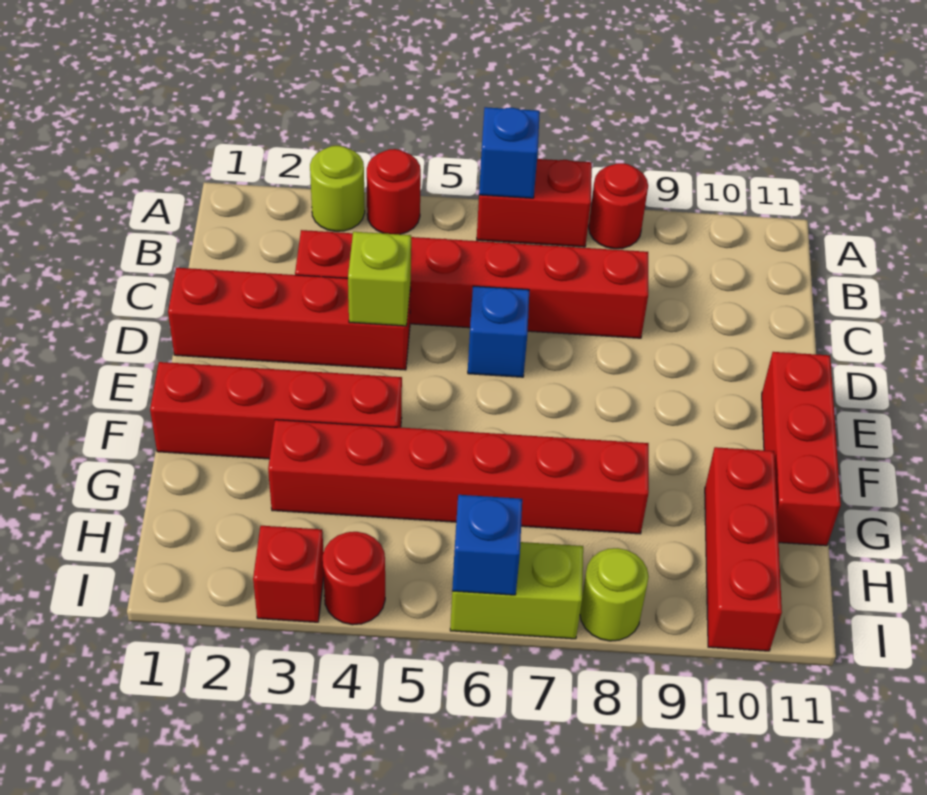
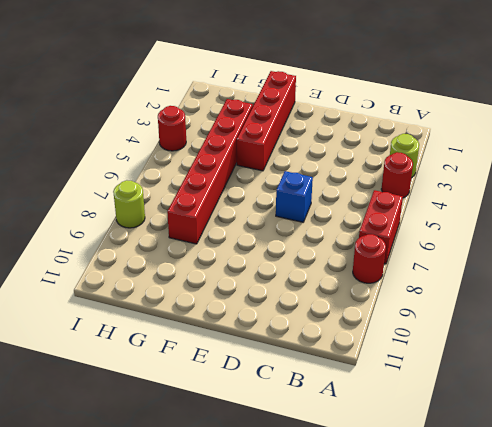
none -> red 1x6 brick [295,230,648,338]
none -> red 1x4 brick [168,268,411,370]
none -> red 1x3 brick [762,352,841,546]

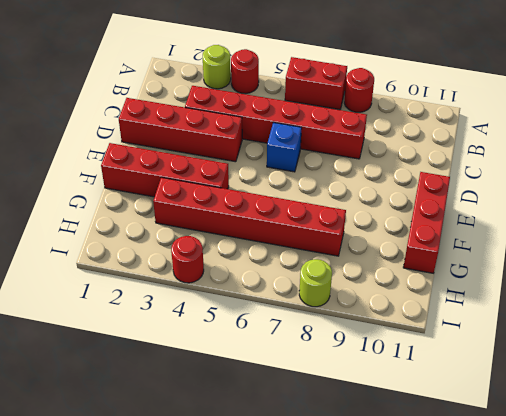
none -> red 1x3 brick [705,447,782,651]
none -> red 1x1 brick [253,526,324,622]
none -> lime 1x2 brick [450,542,583,639]

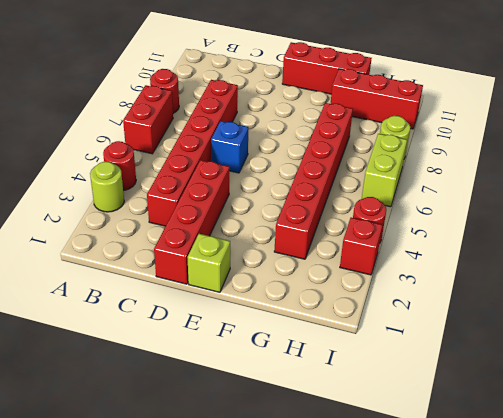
lime 1x1 brick [188,234,230,292] -> lime 1x1 brick moved to [348,232,411,326]
none -> red 1x4 brick [150,362,402,459]
none -> blue 1x1 brick [479,107,540,198]
none -> blue 1x1 brick [452,495,522,595]

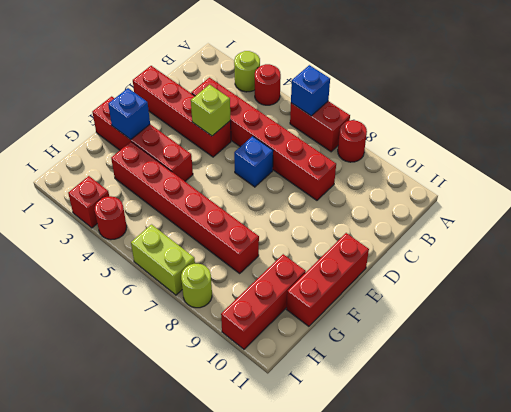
blue 1x1 brick [108,88,150,140] -> blue 1x1 brick moved to [452,495,522,595]

